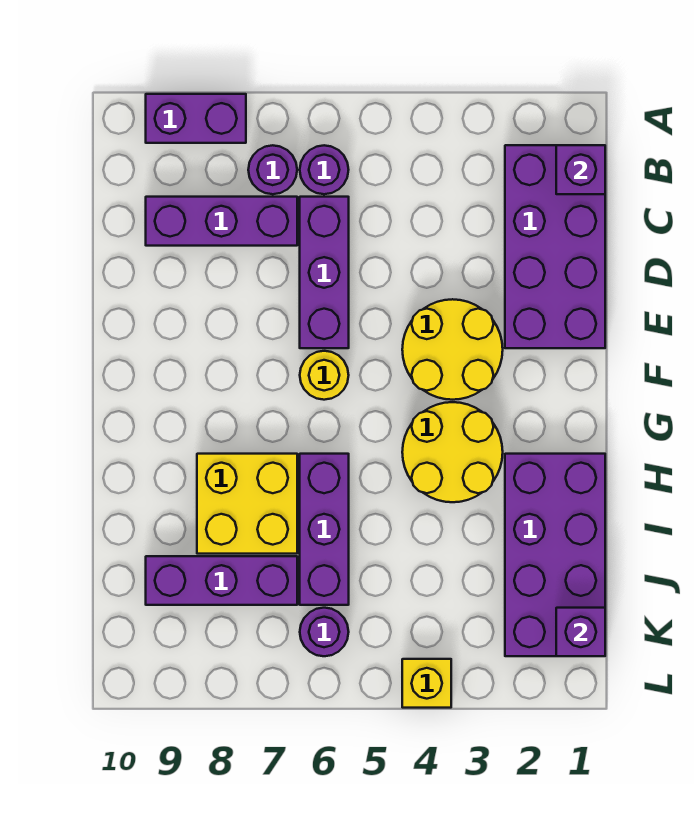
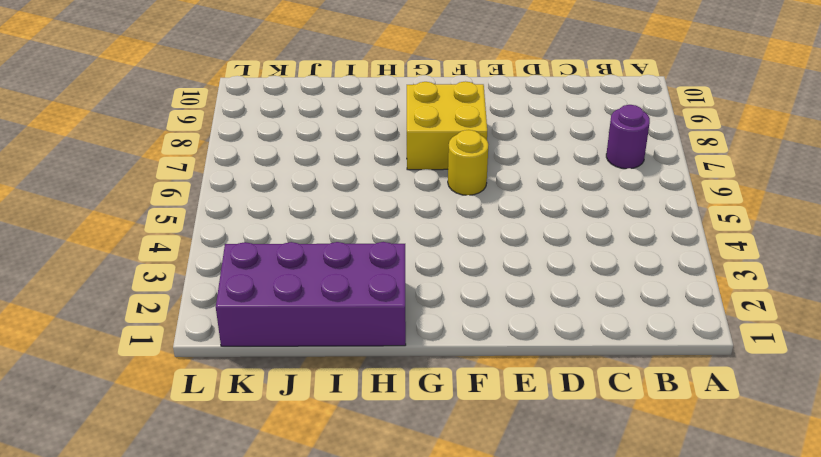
yellow 2x2 brick [407,82,487,170] -> yellow 2x2 brick moved to [197,454,297,554]
none -> purple 1x2 brick [146,94,246,143]
none -> purple 2x4 brick [505,145,605,348]
none -> purple 1x1 round brick [300,145,349,194]

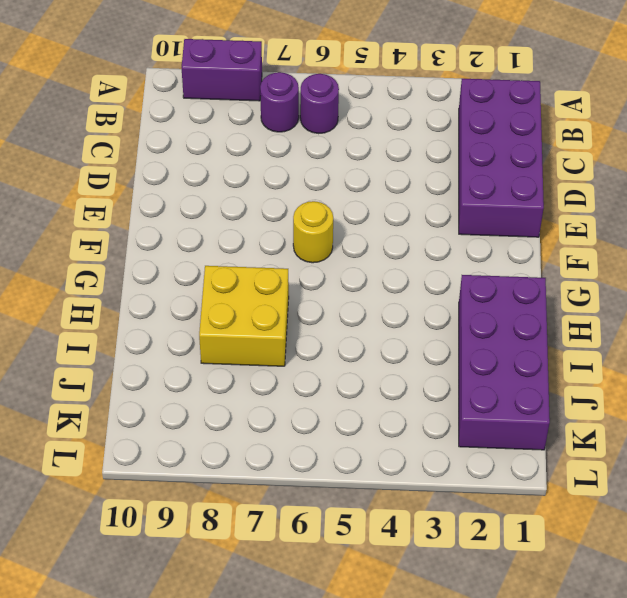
none -> purple 1x3 brick [300,197,349,348]
none -> purple 1x3 brick [146,197,297,246]
none -> yellow 2x2 round brick [402,299,503,400]

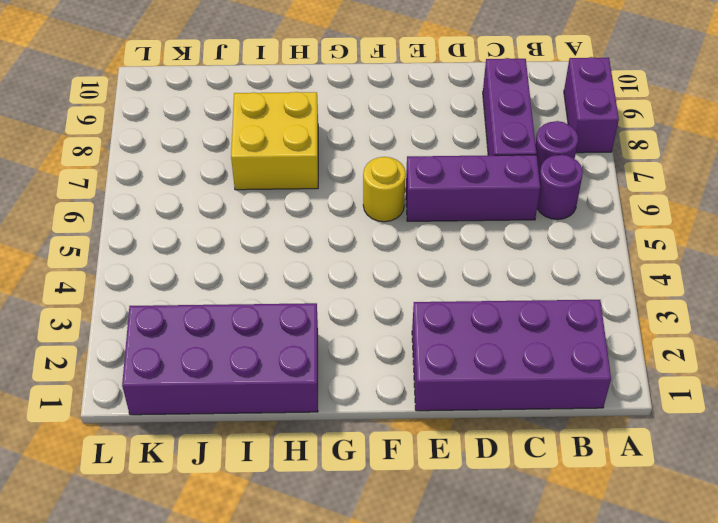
none -> yellow 2x2 round brick [402,299,503,400]
none -> yellow 2x2 round brick [402,402,503,502]
none -> purple 1x3 brick [300,454,349,605]

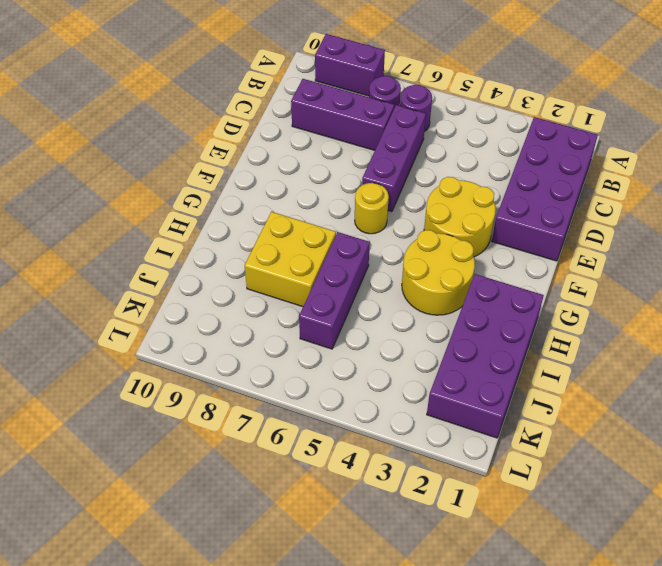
none -> purple 1x3 brick [146,556,297,605]
none -> purple 1x1 round brick [300,608,349,656]
none -> yellow 1x1 brick [402,659,451,708]

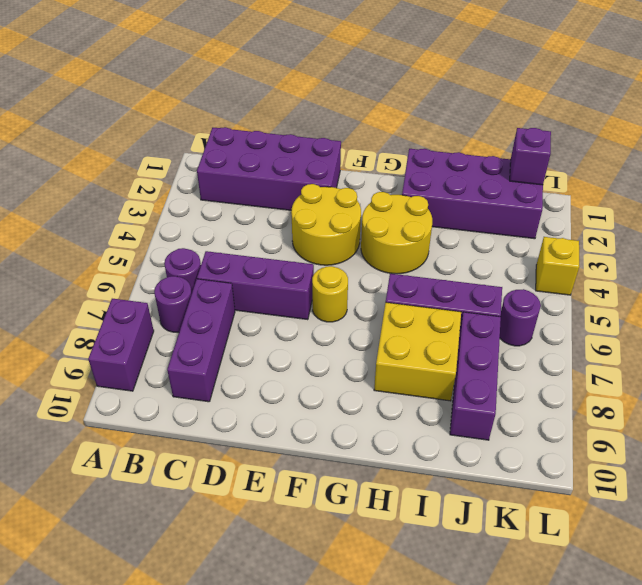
none -> purple 1x1 brick [556,145,605,194]

